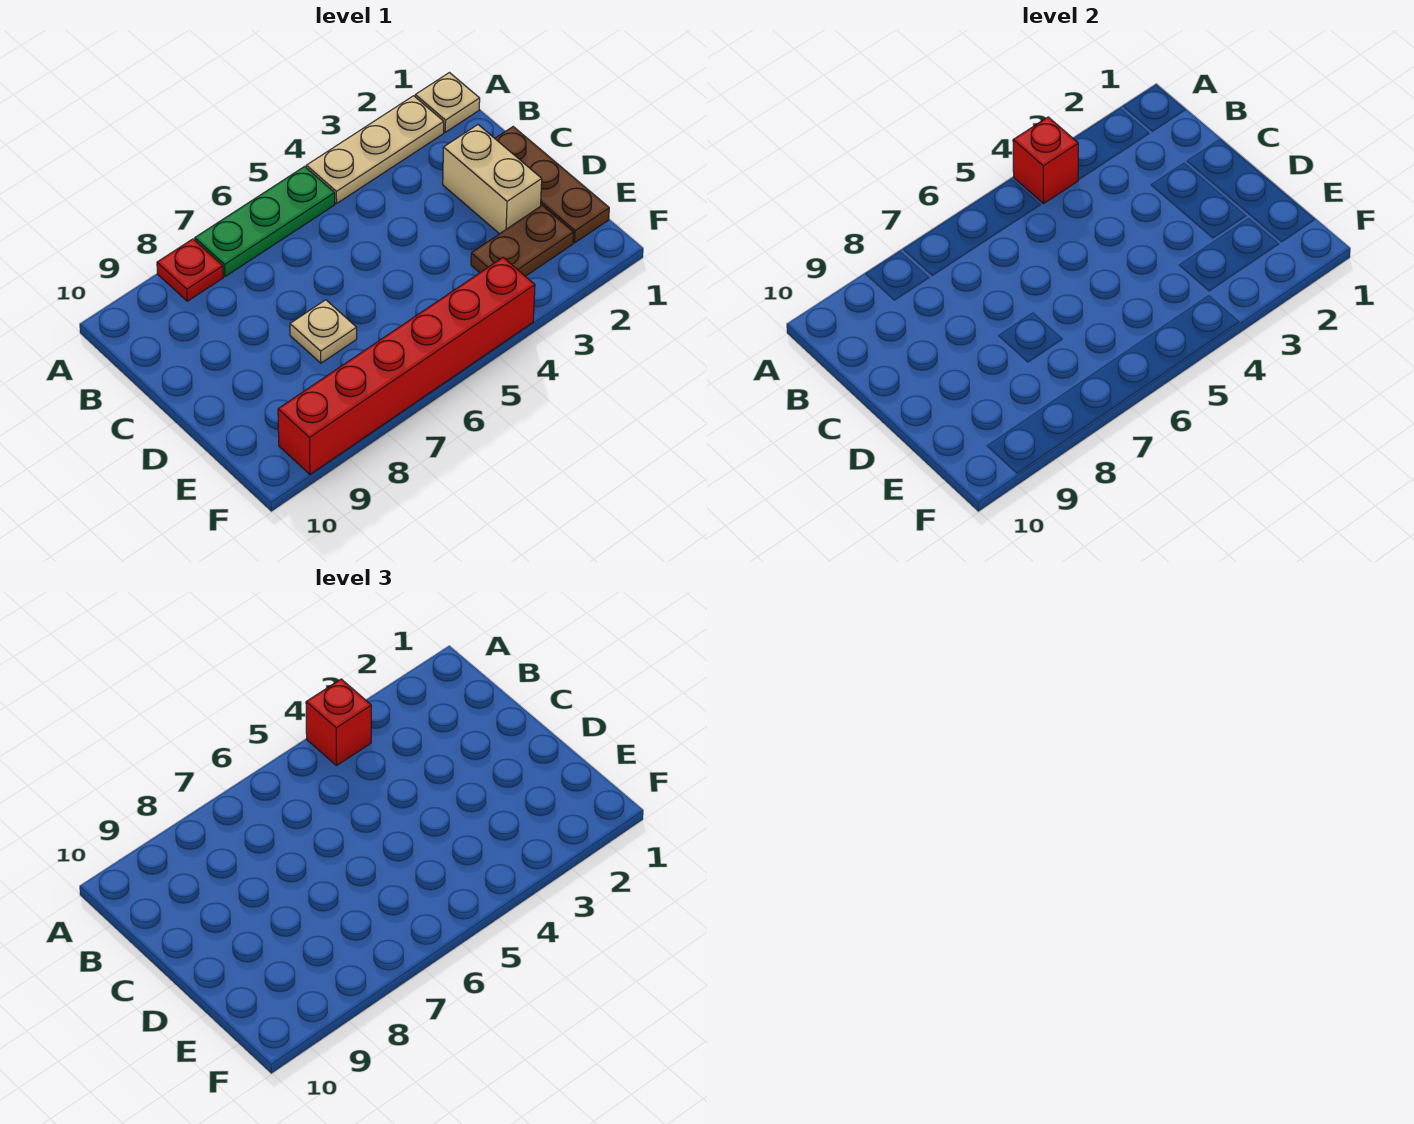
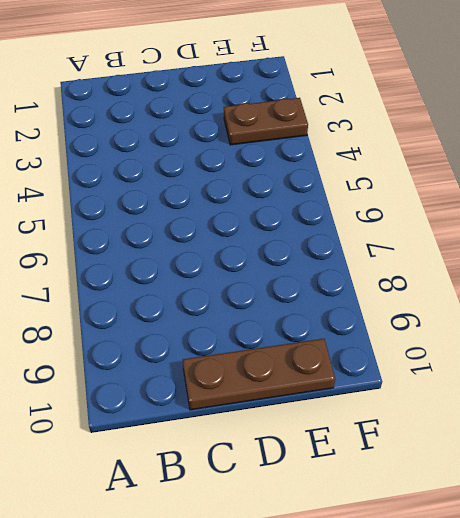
brown 1x3 plate [183,339,335,410] -> brown 1x3 plate moved to [495,127,609,243]
brown 1x2 plate [224,98,308,145] -> brown 1x2 plate turned to [471,206,573,276]
none -> tan 1x1 plate [415,73,480,132]
none -> tan 1x3 plate [306,96,444,204]

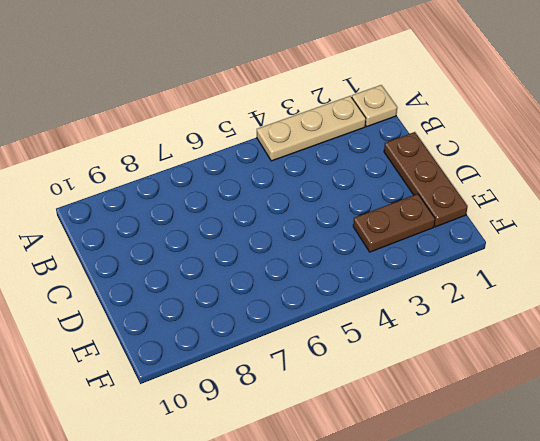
none -> green 1x3 plate [195,166,335,277]
none -> red 1x1 plate [157,239,223,301]

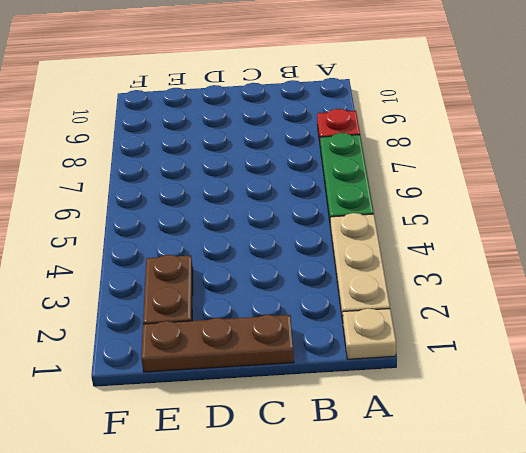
none -> tan 1x2 brick [443,125,542,234]
none -> tan 1x1 plate [290,300,357,363]

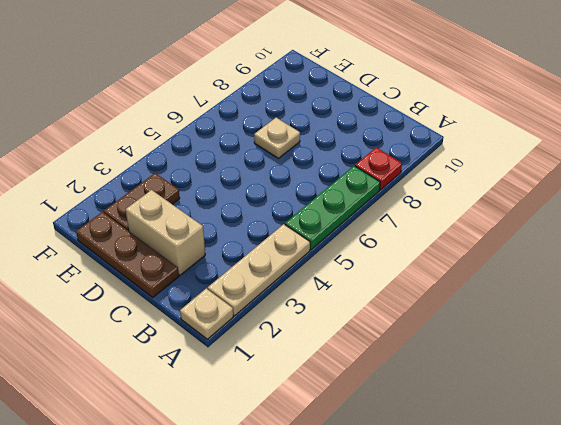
none -> red 1x6 brick [278,257,535,474]
none -> red 1x1 brick [1013,117,1078,204]

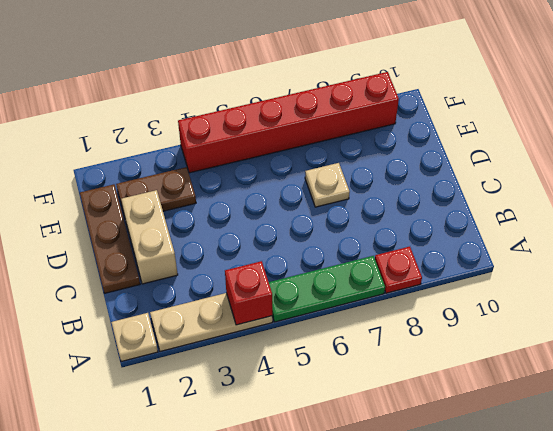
none -> red 1x1 brick [306,679,371,766]

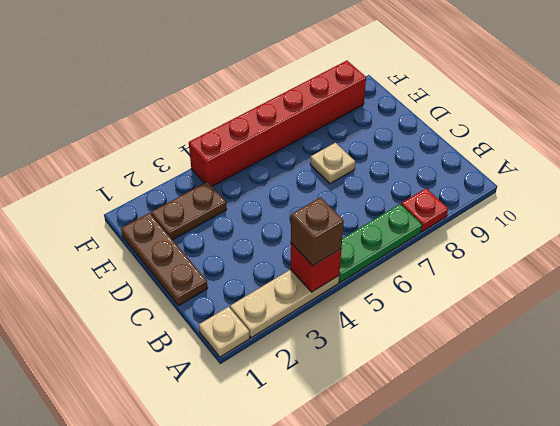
brown 1x1 brick [291,197,344,266] -> red 1x1 brick [306,679,371,766]
none -> tan 1x2 brick [443,125,542,234]

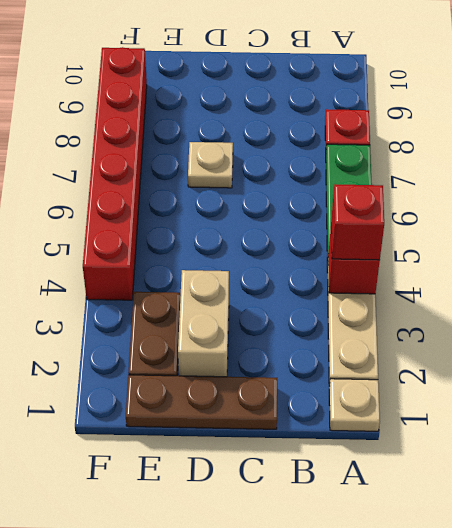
tan 1x2 brick [178,270,229,377] -> tan 1x2 brick turned to [443,125,542,234]

